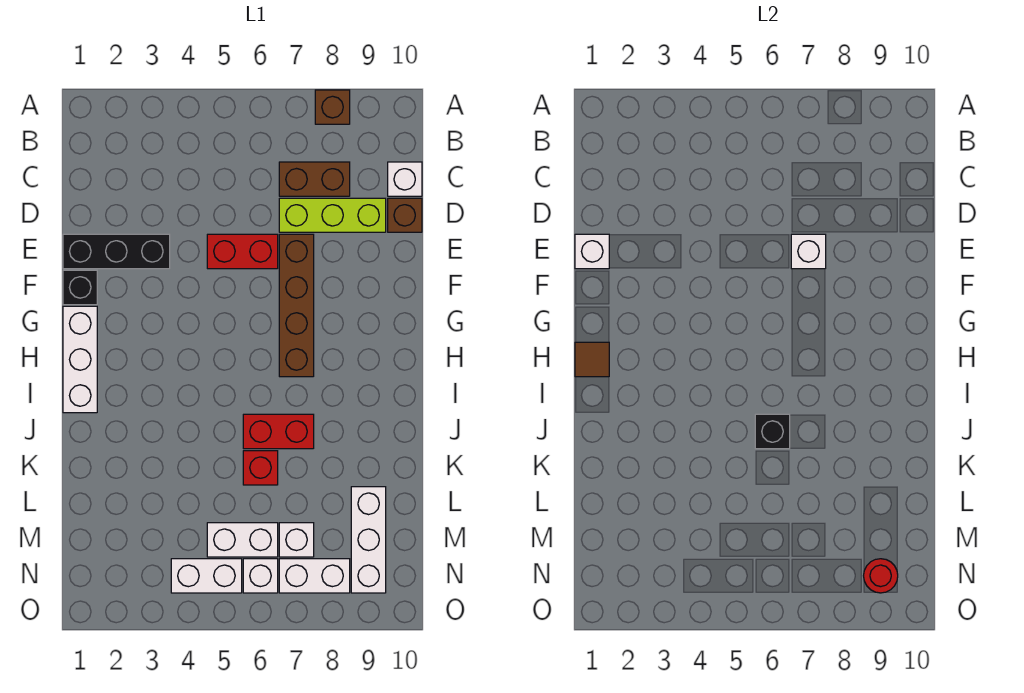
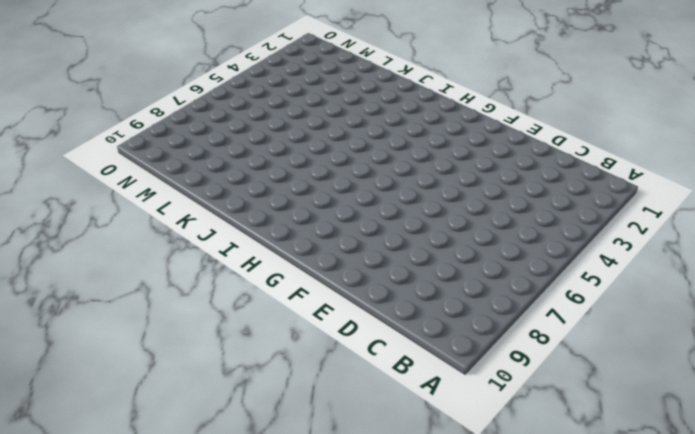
none -> brown 1x1 brick [315,90,350,124]
none -> brown 1x2 brick [279,162,350,196]
none -> white 1x1 brick [388,162,422,196]

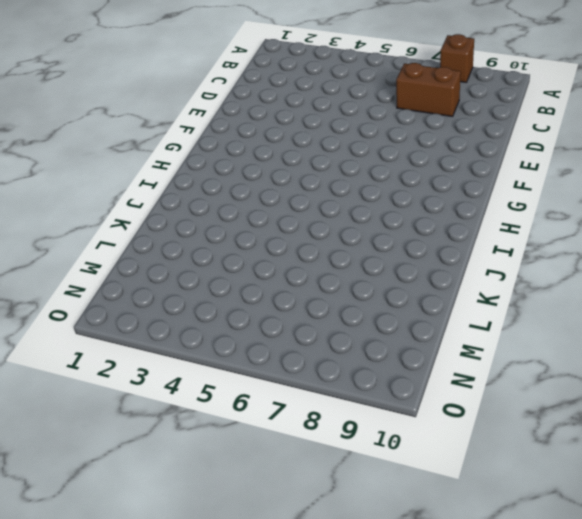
none -> white 1x1 brick [388,162,422,196]
none -> lime 1x3 brick [279,198,386,232]
none -> brown 1x1 brick [388,198,422,232]

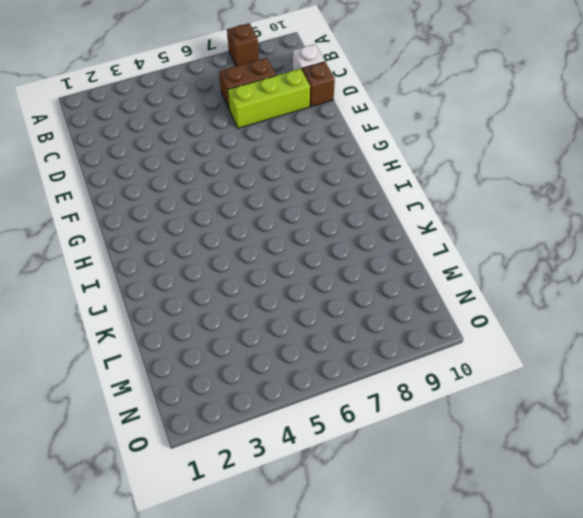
none -> black 1x3 brick [63,234,170,269]
none -> red 1x2 brick [207,234,278,269]
none -> brown 1x4 brick [279,234,314,377]

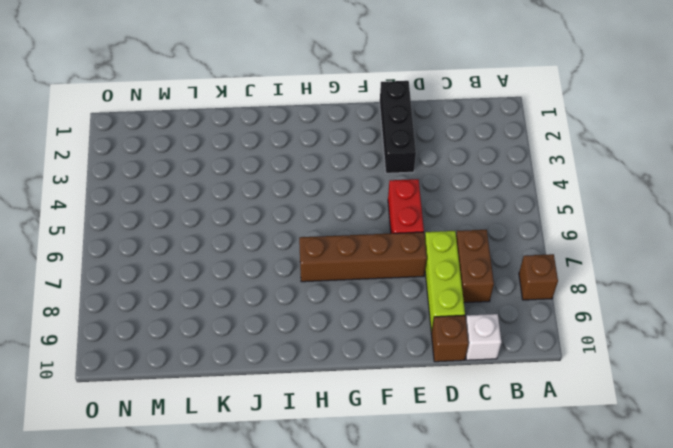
none -> black 1x1 brick [63,270,97,305]
none -> white 1x3 brick [63,306,97,413]
none -> red 1x2 brick [243,414,314,449]

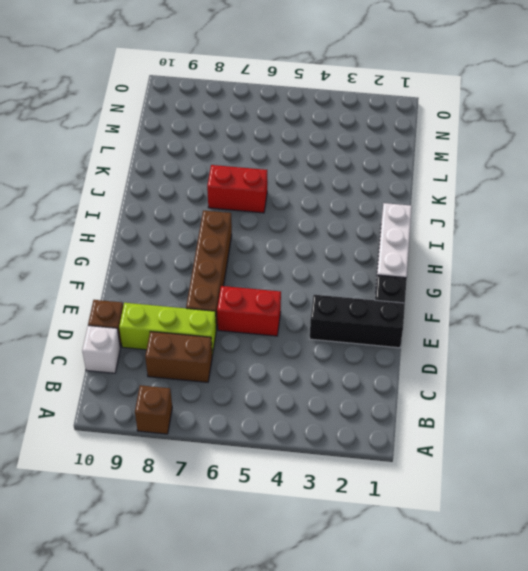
none -> red 1x1 brick [243,451,278,485]
none -> white 1x3 brick [351,487,386,593]
none -> white 1x2 brick [207,523,278,557]

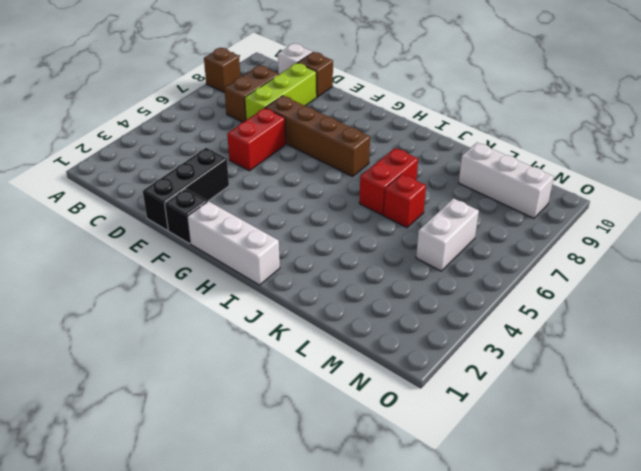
none -> white 1x1 brick [279,523,314,557]
none -> white 1x2 brick [171,559,242,593]
none -> white 1x1 brick [243,559,278,593]

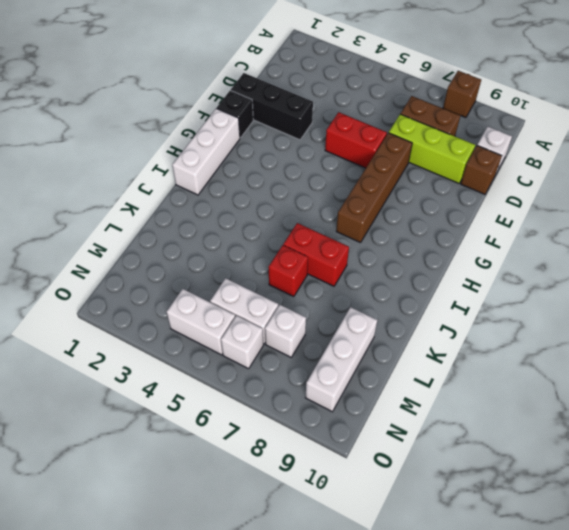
none -> white 1x2 brick [279,559,350,593]
none -> white 1x1 brick [575,234,609,269]
none -> white 1x1 brick [791,234,826,269]

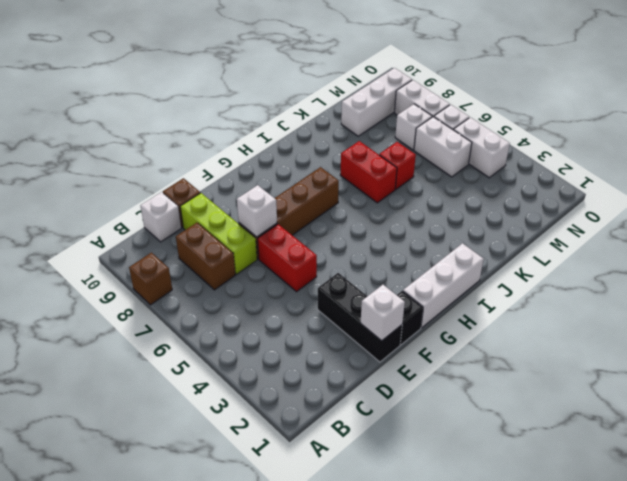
none -> brown 1x1 tile [575,342,609,377]
none -> black 1x1 brick [755,414,790,449]
none -> red 1x1 round brick [864,559,898,593]

